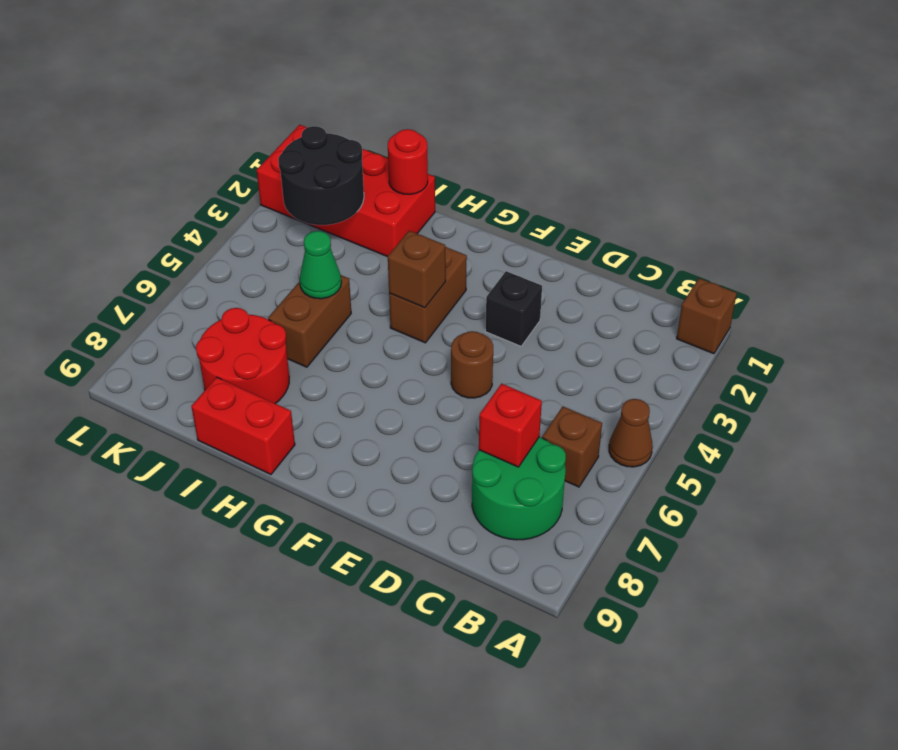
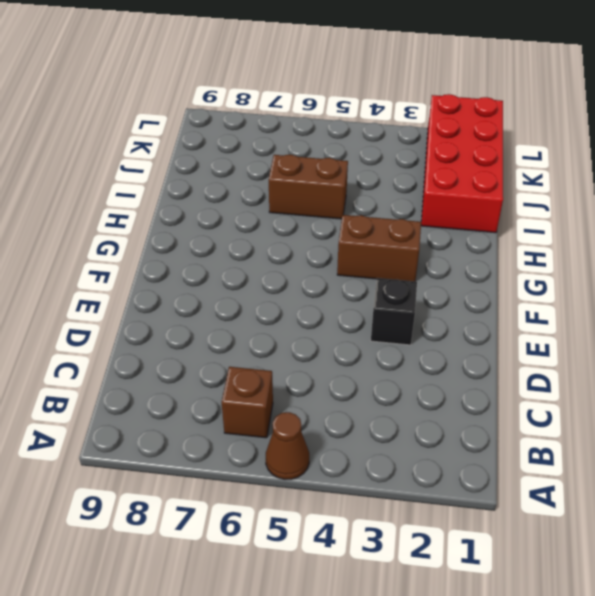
none -> brown 1x1 brick [677,278,737,354]
none -> green 2x2 round brick [472,437,566,540]
none -> brown 1x1 round brick [451,331,493,398]

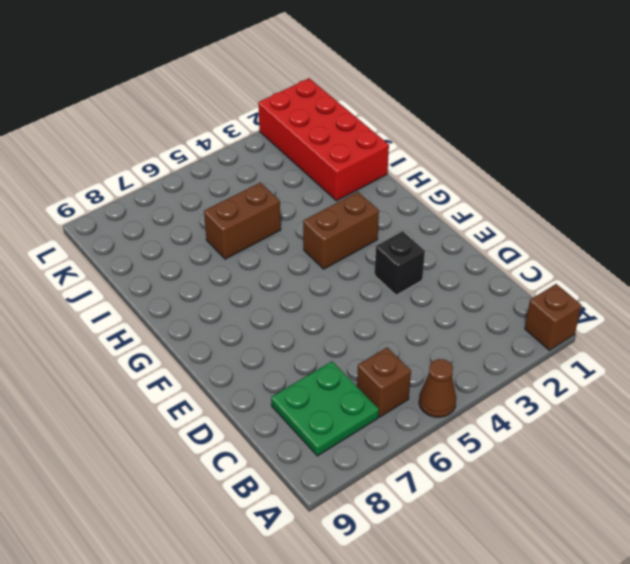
green 2x2 plate [271,361,379,456] -> green 2x2 round brick [472,437,566,540]
none -> brown 1x1 round brick [451,331,493,398]
none -> red 1x2 brick [191,377,295,474]
none -> red 2x2 round brick [196,308,289,404]

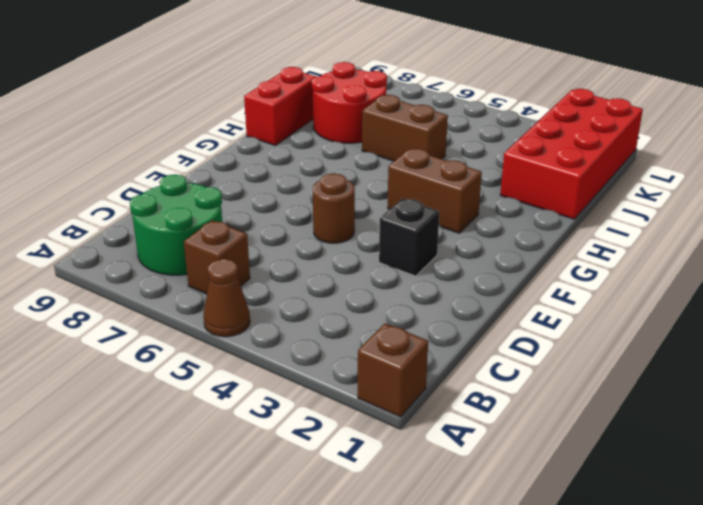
none -> red 1x1 brick [479,384,542,467]
none -> brown 1x1 brick [388,231,446,308]
none -> red 1x1 round brick [388,129,428,194]

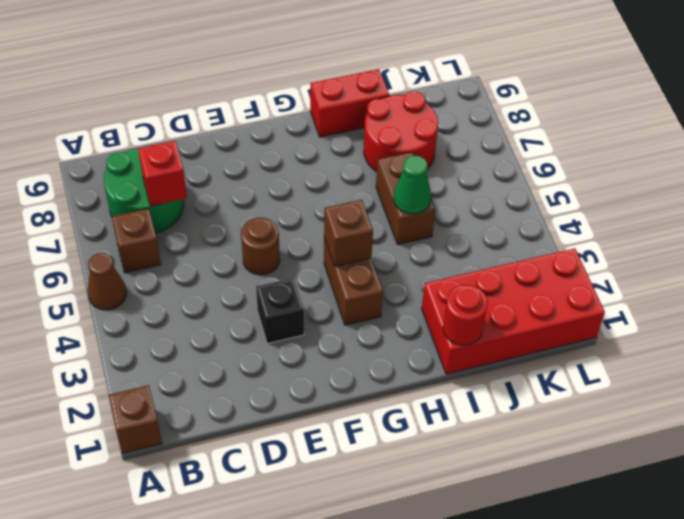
none -> black 2x2 round brick [278,126,364,225]

